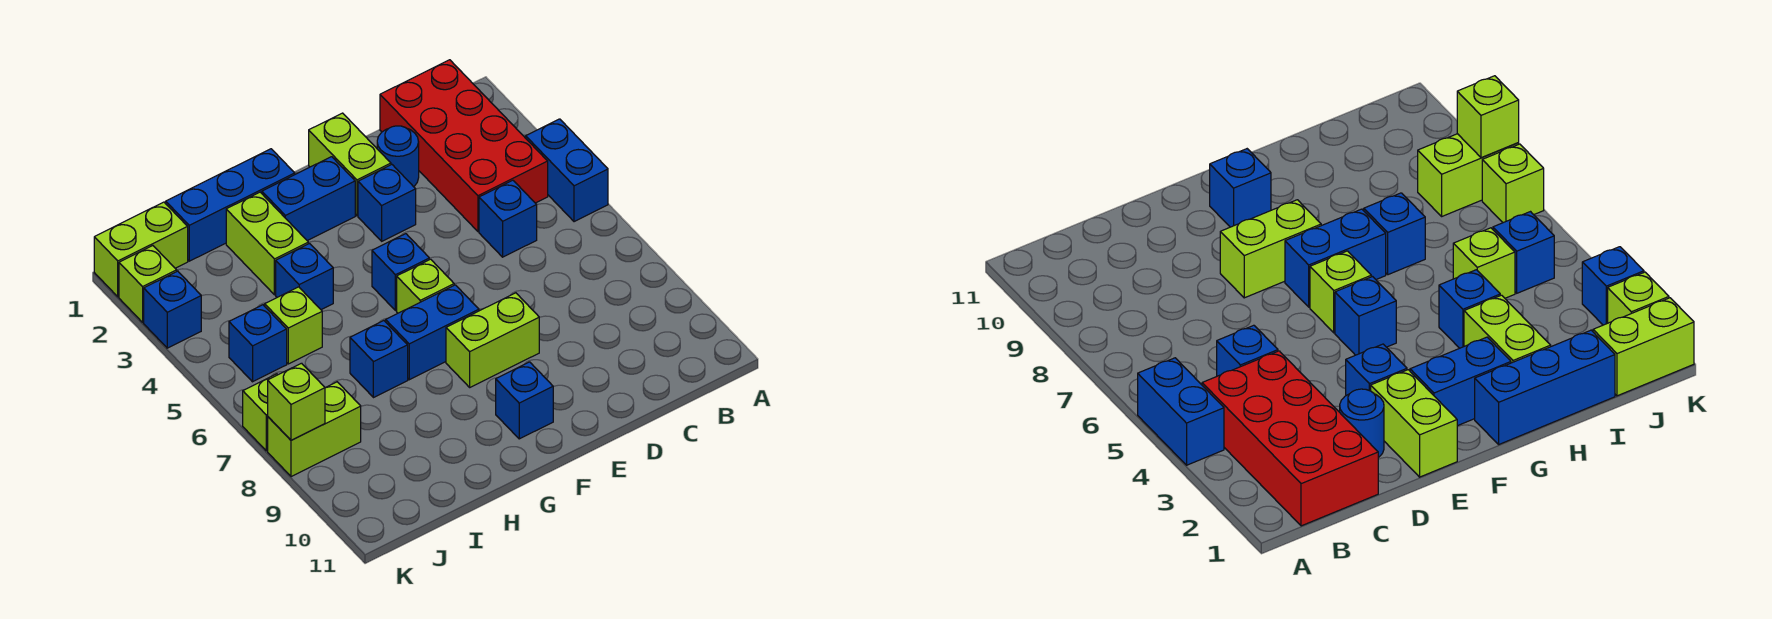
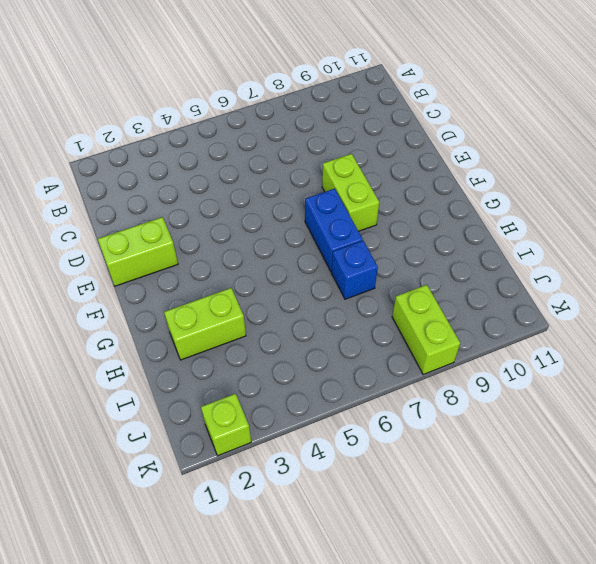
none -> blue 1x2 brick [526,119,608,222]
none -> red 2x4 brick [380,60,548,231]
none -> blue 1x1 brick [479,180,537,257]

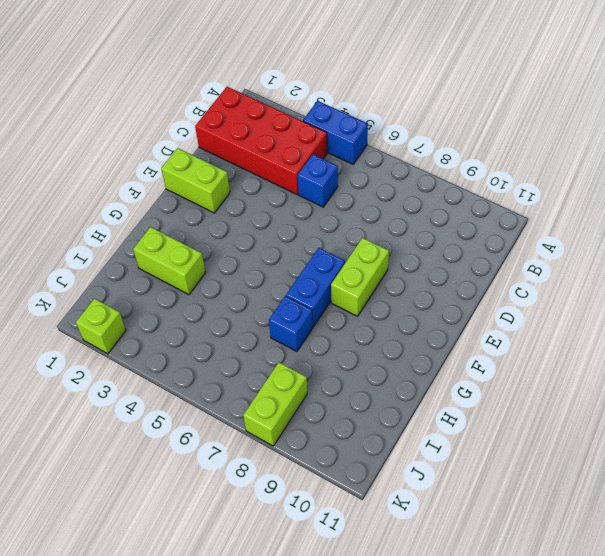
none -> blue 1x1 round brick [377,126,419,187]
none -> blue 1x1 brick [358,165,416,241]
none -> blue 1x2 brick [262,157,355,241]

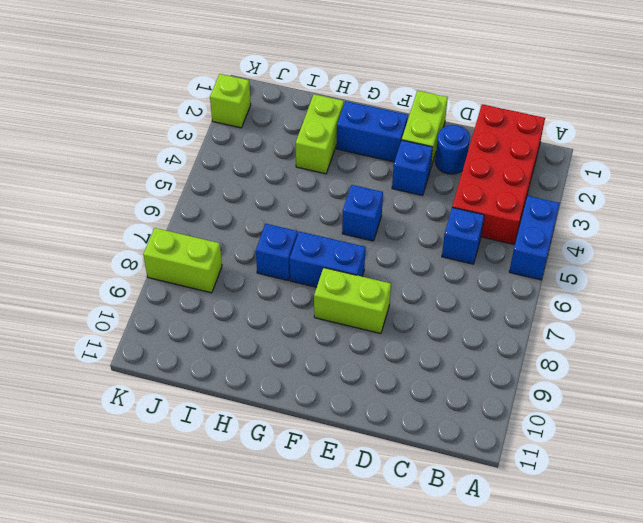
none -> lime 1x1 brick [397,259,454,313]
none -> blue 1x1 brick [496,362,553,439]
none -> blue 1x3 brick [166,149,295,261]

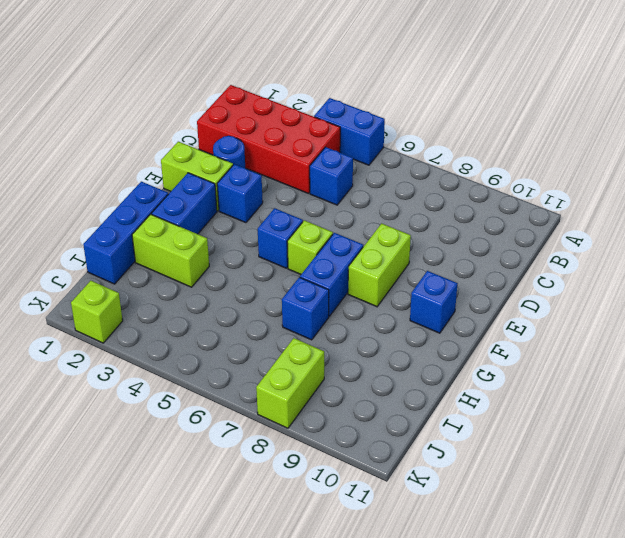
none -> blue 1x1 brick [276,244,333,310]
none -> lime 1x1 brick [265,287,322,364]
none -> lime 1x2 brick [94,202,188,297]

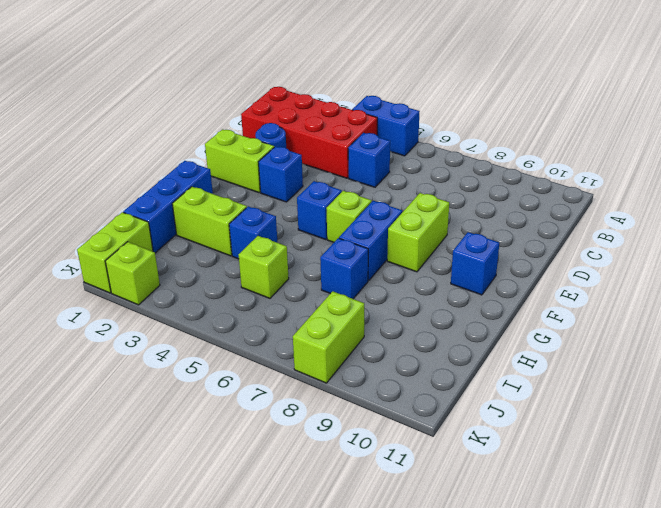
none -> blue 1x2 brick [262,157,355,241]
none -> blue 1x1 brick [229,305,287,382]
none -> blue 1x1 brick [144,271,201,348]

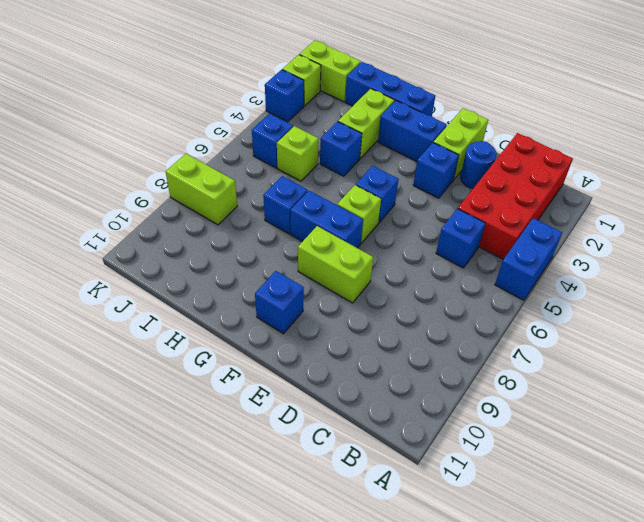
none -> lime 1x1 brick [243,374,277,451]
none -> lime 1x1 brick [268,363,325,440]

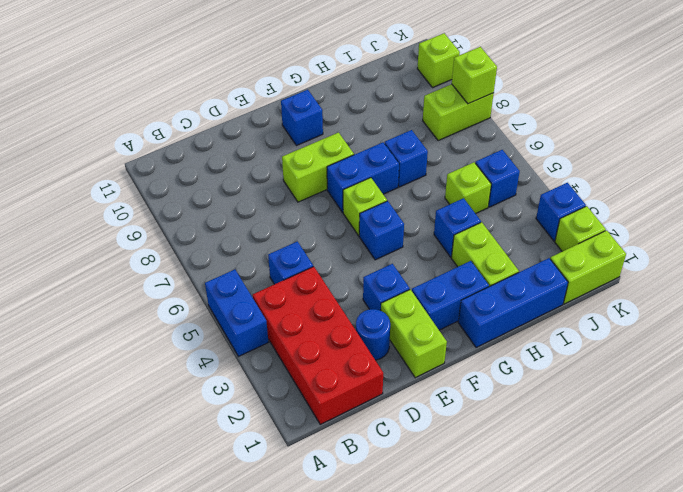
lime 1x1 brick [417,33,460,88] -> lime 1x1 brick moved to [243,374,277,451]

